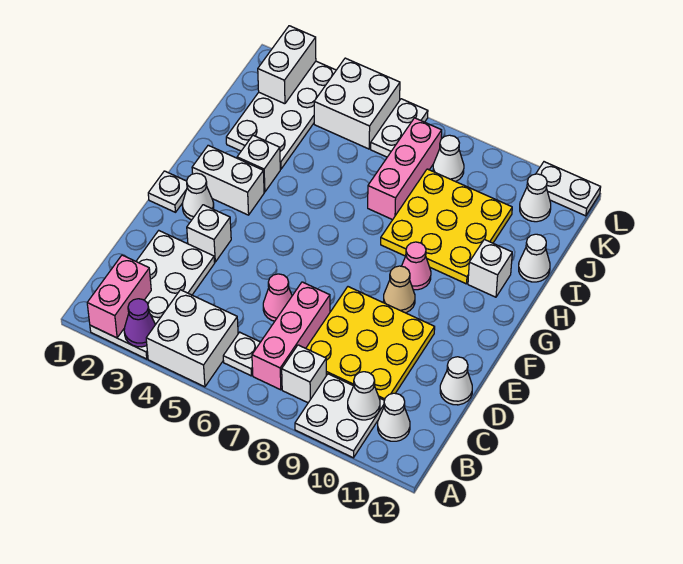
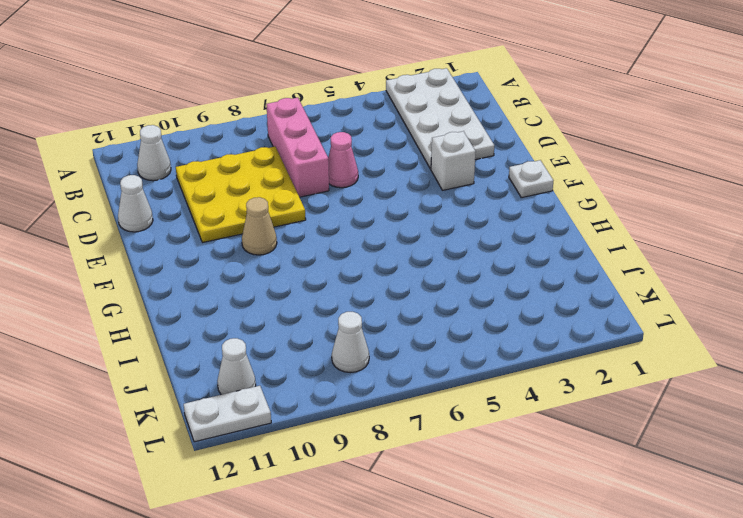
none -> white 2x2 brick [146,290,238,387]
none -> white 2x2 plate [295,374,384,458]
none -> white 1x1 plate [223,332,260,376]
none -> white 1x1 brick [282,345,326,403]

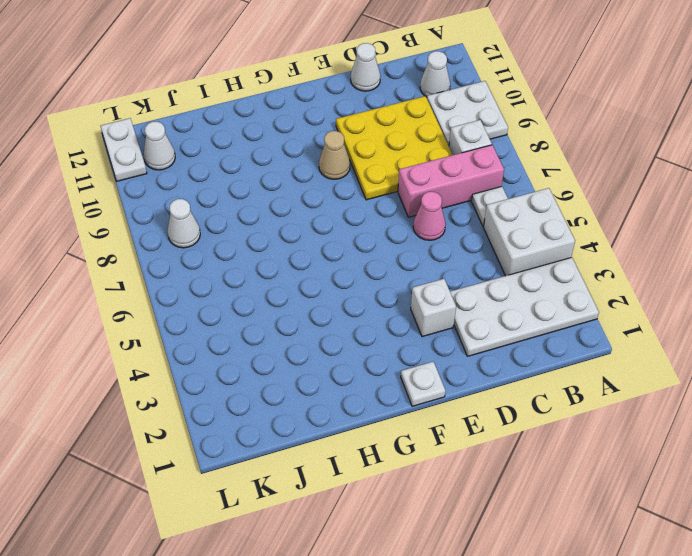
none -> white 1x1 cone [183,173,214,220]
none -> white 1x2 brick [192,145,264,215]
none -> pink 1x1 cone [402,242,431,290]
none -> white 1x1 brick [237,135,280,192]

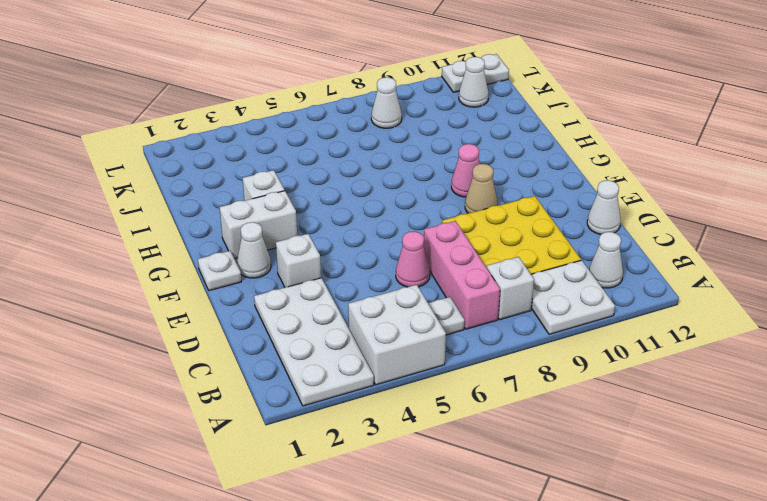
none -> yellow 3x3 plate [381,169,512,284]
none -> white 1x1 brick [468,239,512,297]
none -> white 2x4 plate [226,61,336,169]
none -> pink 1x3 brick [368,118,442,220]

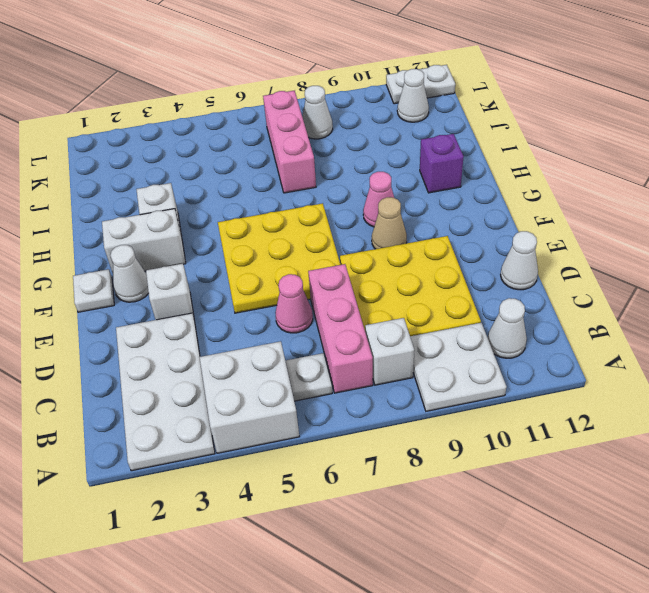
yellow 3x3 plate [218,203,340,313] -> yellow 3x3 plate moved to [381,169,512,284]
purple 1x1 brick [420,134,464,193] -> white 1x1 brick [468,239,512,297]
none -> white 2x4 plate [226,61,336,169]
none -> white 1x1 cone [519,234,550,282]
none -> white 2x2 brick [314,58,400,149]
none -> white 1x2 plate [371,99,428,157]

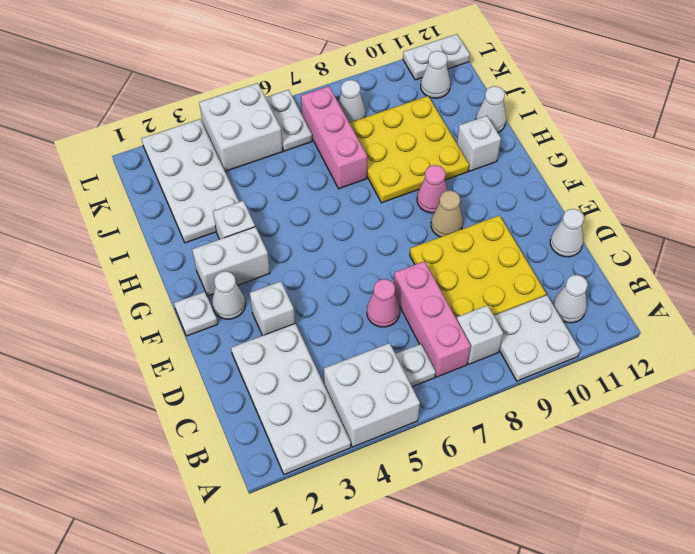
none -> pink 1x2 brick [87,255,151,338]
none -> purple 1x1 cone [124,299,155,347]
none -> white 1x1 cone [348,372,380,420]
none -> white 1x2 brick [258,26,316,104]

